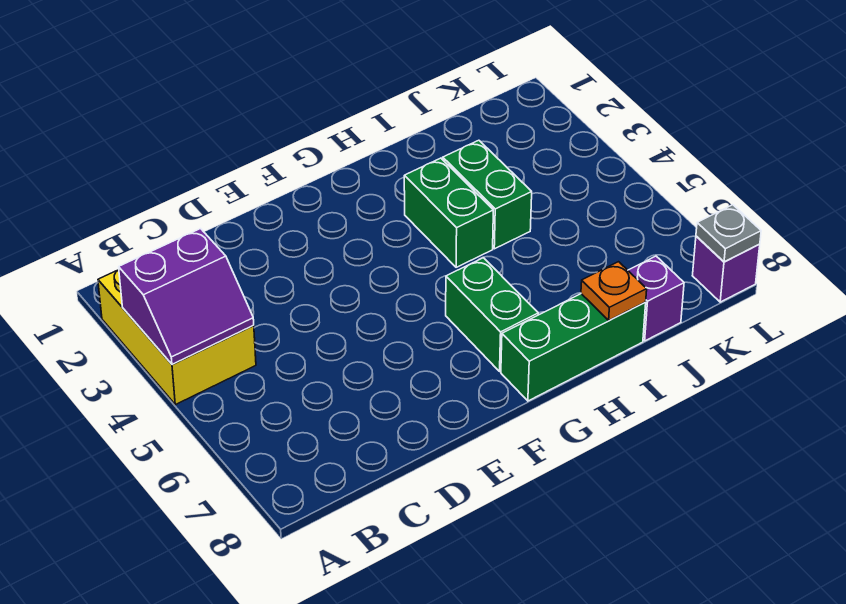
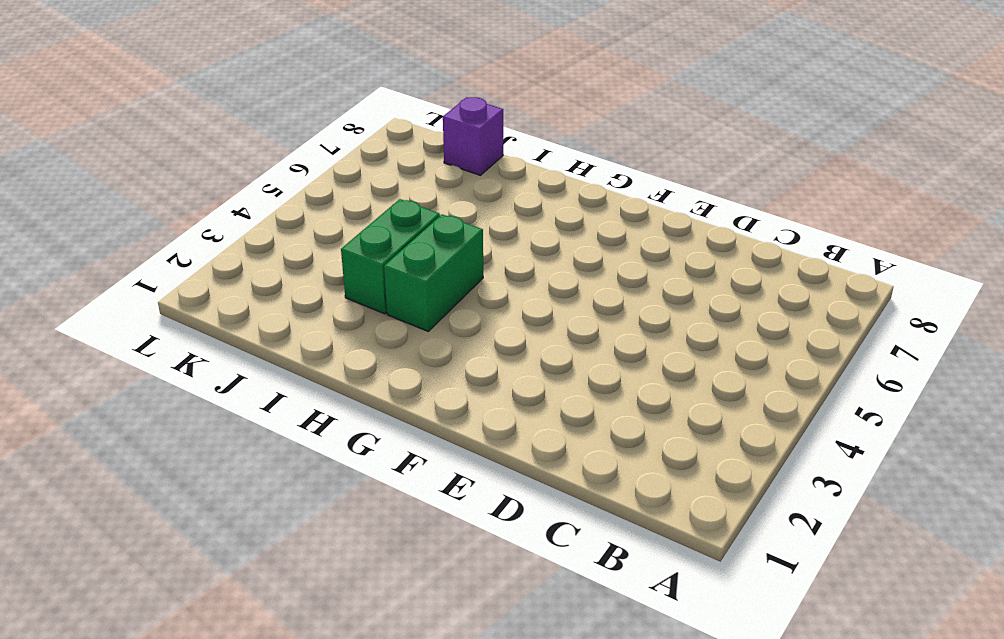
none -> yellow 2x3 brick [98,270,256,405]
none -> green 1x2 brick [446,258,538,371]

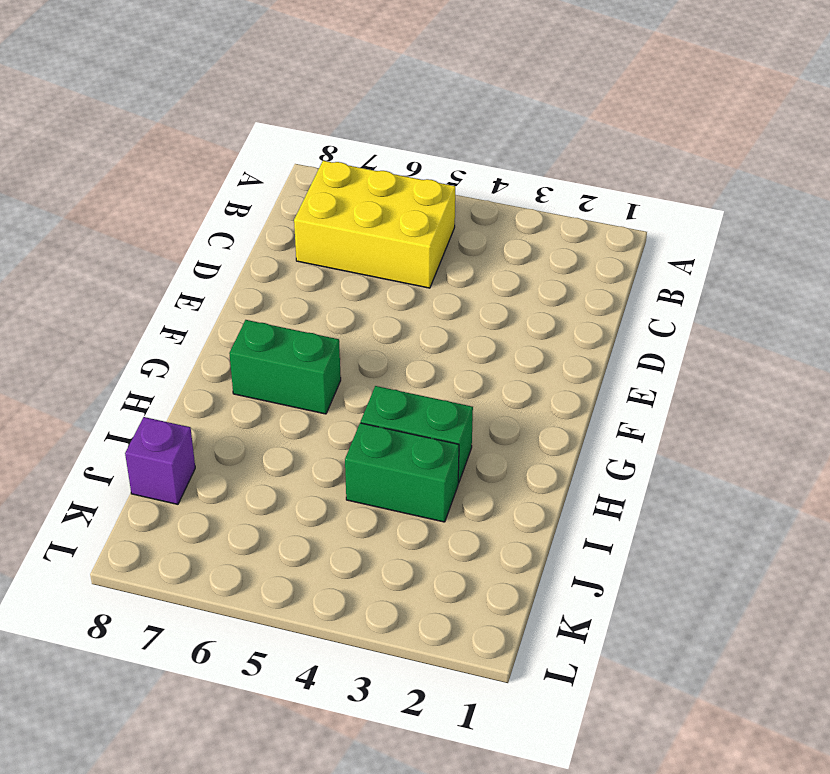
yellow 2x3 brick [294,161,455,288] -> yellow 2x3 brick moved to [98,270,256,405]
none -> green 1x3 brick [501,294,646,401]
none -> purple 1x1 brick [692,236,760,302]

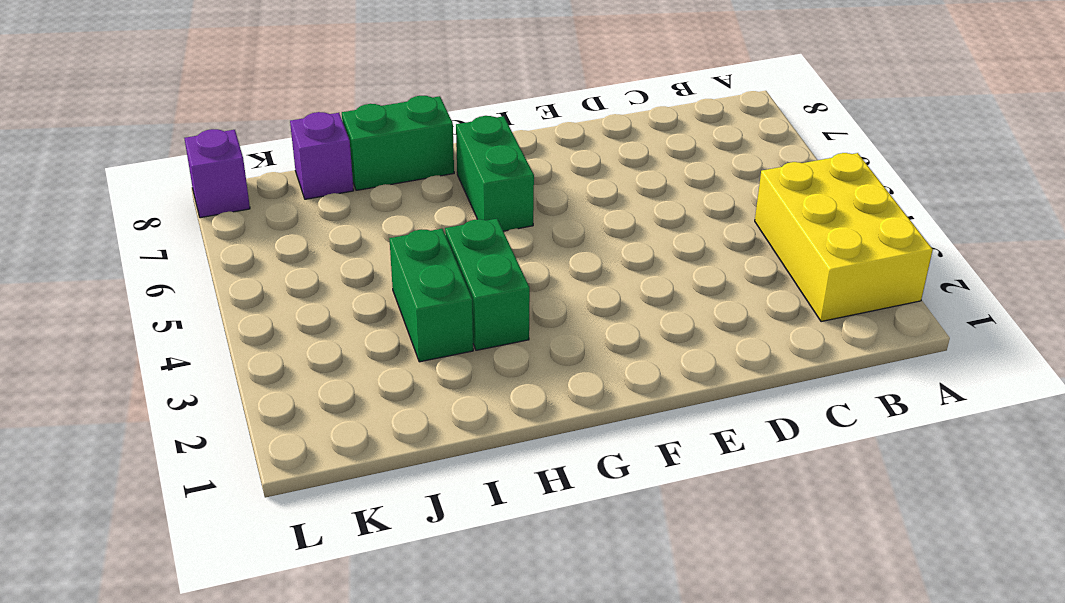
green 1x2 brick [342,96,454,190] -> green 1x3 brick [501,294,646,401]
none -> purple 2x2 slope [119,229,254,365]
none -> orange 1x1 plate [581,262,647,320]

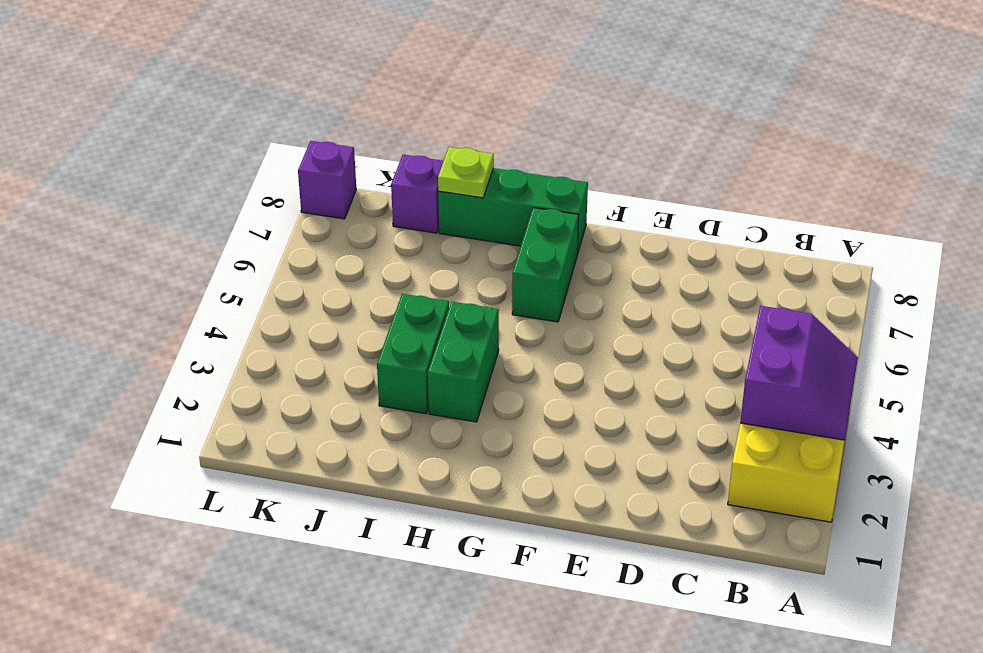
purple 2x2 slope [740,306,858,440] -> purple 2x2 slope turned to [119,229,254,365]
lime 1x1 plate [438,147,494,198] -> orange 1x1 plate [581,262,647,320]
none -> grey 1x1 plate [696,205,761,262]

